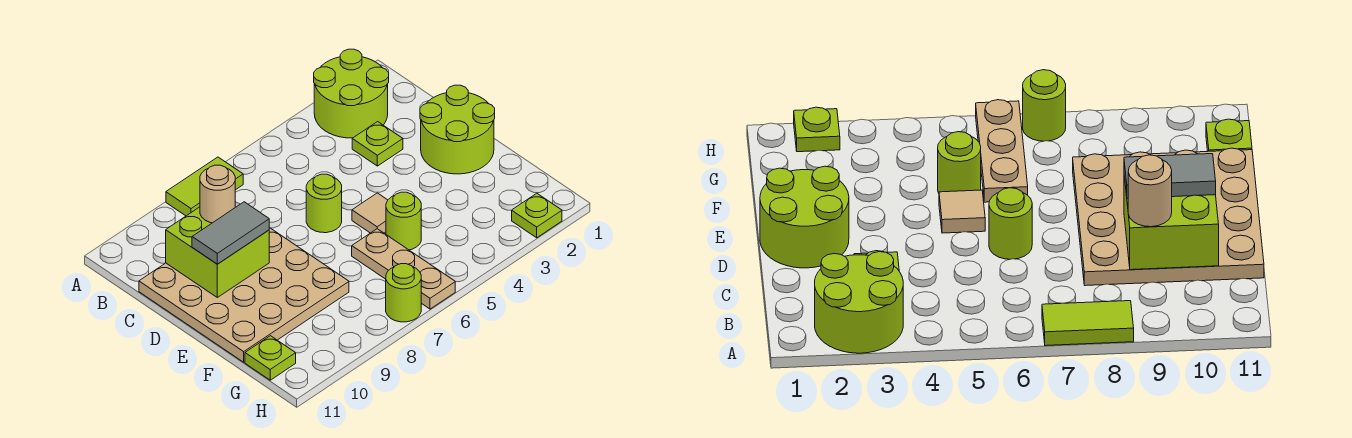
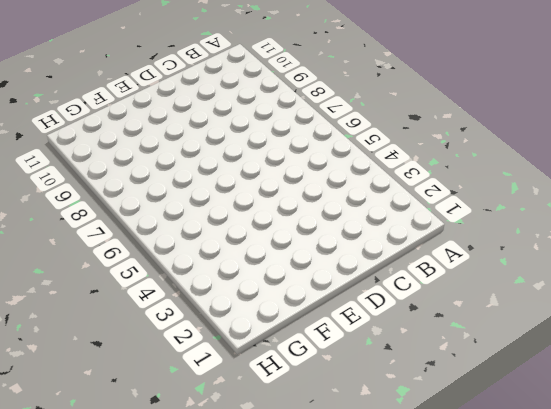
none -> lime 2x2 round brick [314,49,389,138]
none -> lime 1x2 tile [166,157,243,216]
none -> lime 1x1 plate [352,122,403,166]

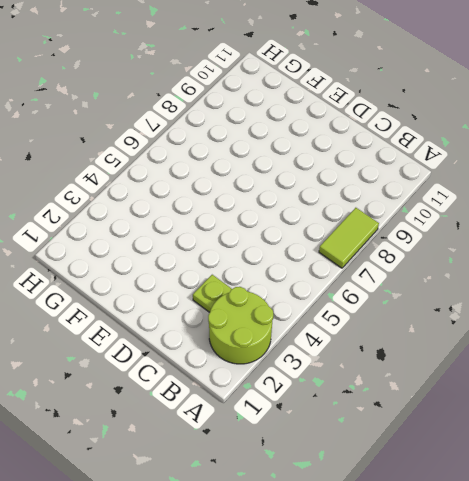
none -> tan 4x4 plate [139,228,349,362]
none -> lime 2x2 round brick [420,85,495,174]
none -> lime 1x1 round brick [306,174,342,233]

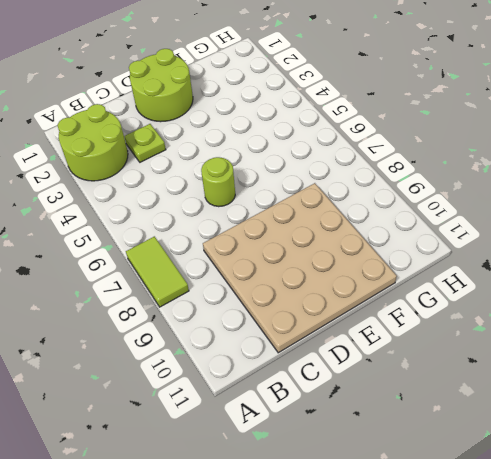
none -> tan 1x1 tile [352,193,388,233]
none -> lime 1x1 round brick [386,192,421,250]
none -> tan 1x3 plate [352,229,455,309]

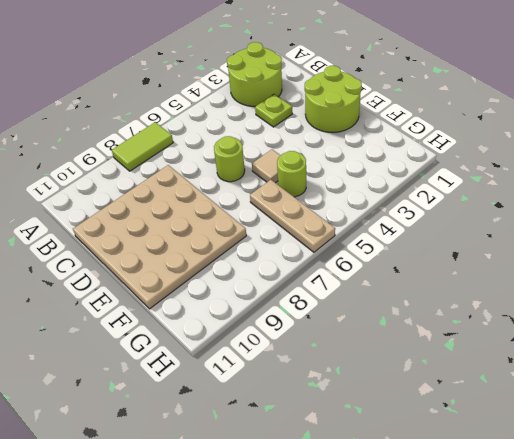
none -> lime 1x1 plate [245,336,296,380]
none -> lime 1x1 plate [512,193,562,238]
none -> lime 1x1 round brick [386,264,421,322]

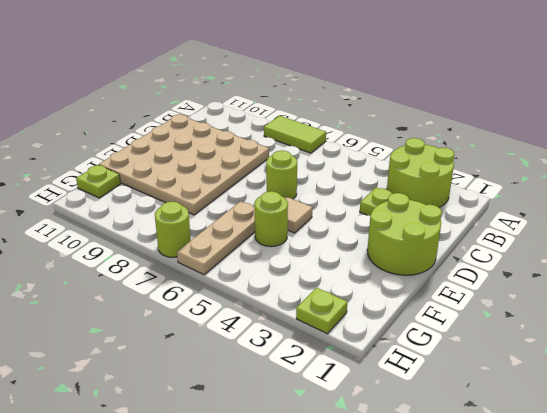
none -> lime 2x2 brick [166,207,269,297]
none -> tan 1x1 round brick [200,165,235,223]
none -> grey 1x2 tile [192,202,269,264]

